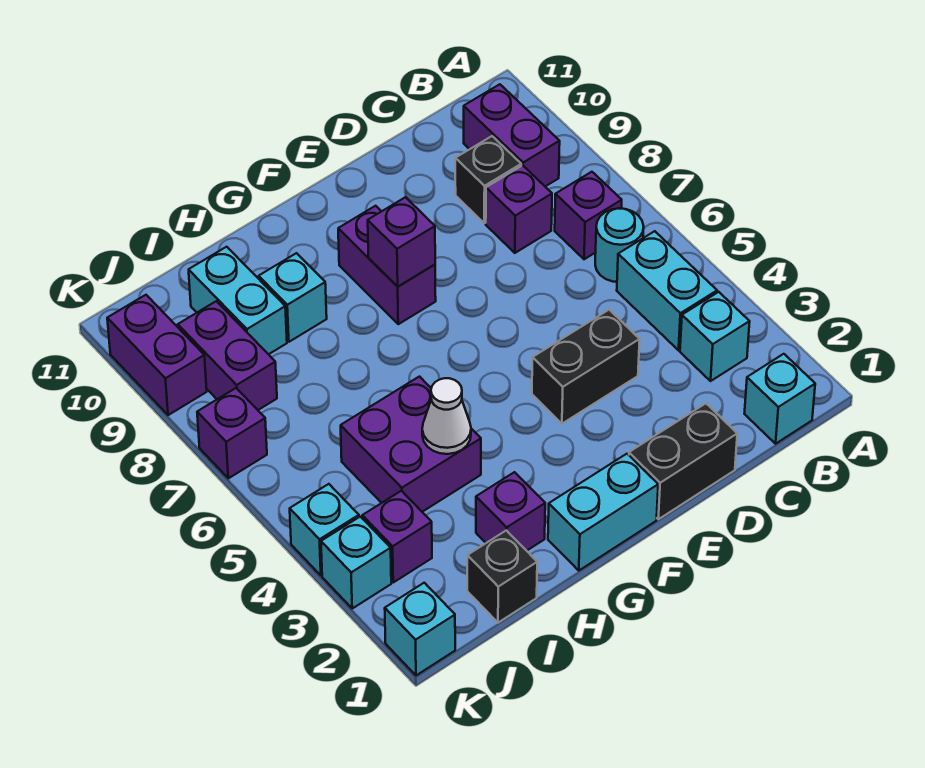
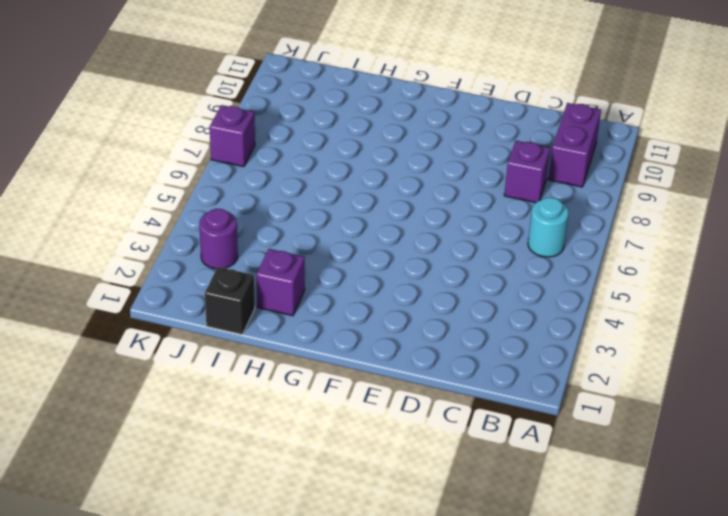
purple 1x1 round brick [199,209,238,269] -> purple 1x1 brick [362,491,432,582]
none -> cyan 1x1 brick [744,354,815,444]
none -> cyan 1x1 brick [680,292,750,381]
none -> cyan 1x2 brick [617,231,717,350]

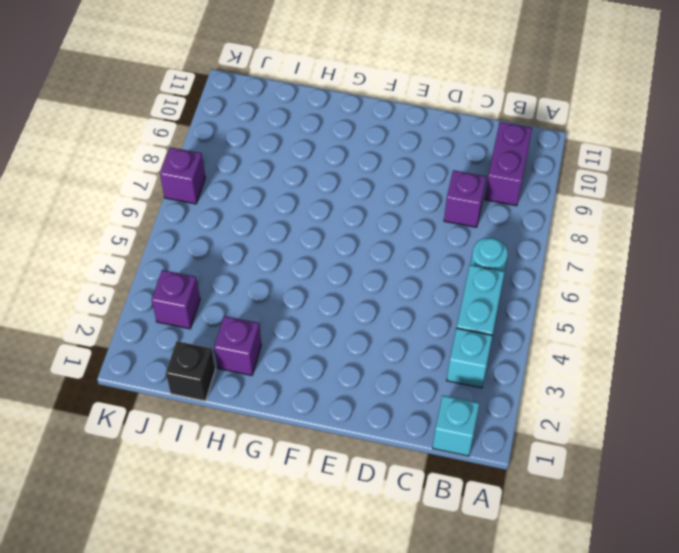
none -> purple 1x1 brick [555,172,622,259]
none -> black 1x1 brick [455,136,521,223]
none -> black 1x2 brick [629,404,737,519]

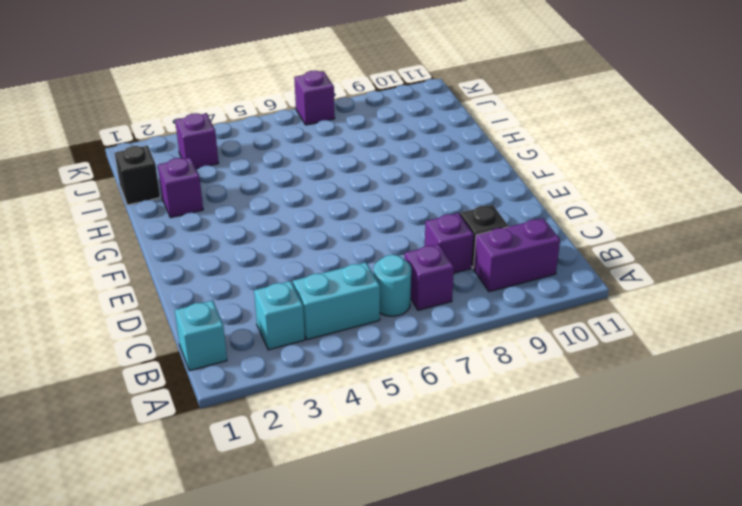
none -> black 1x2 brick [629,404,737,519]
none -> black 1x2 brick [532,310,640,424]
none -> cyan 1x2 brick [548,454,658,570]

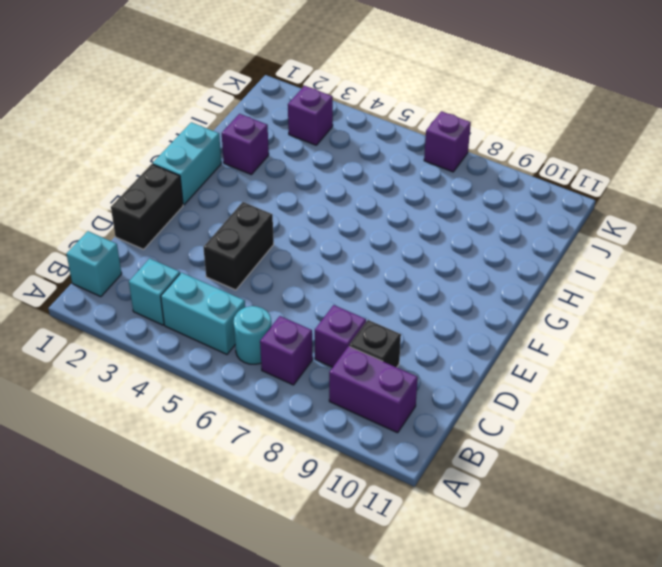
none -> purple 1x2 brick [338,206,436,324]
none -> purple 2x2 brick [341,377,481,512]
none -> cyan 1x1 brick [259,253,327,342]

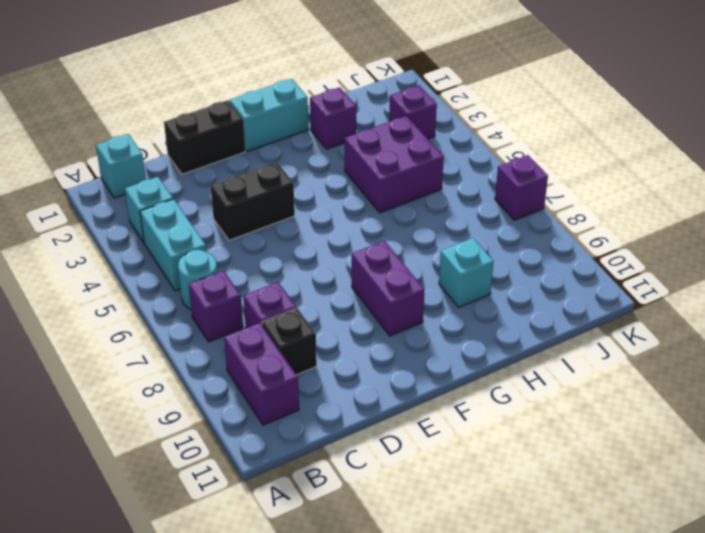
none -> black 1x1 brick [467,530,537,623]
none -> cyan 1x2 brick [189,247,287,354]
none -> purple 1x2 brick [178,301,277,410]

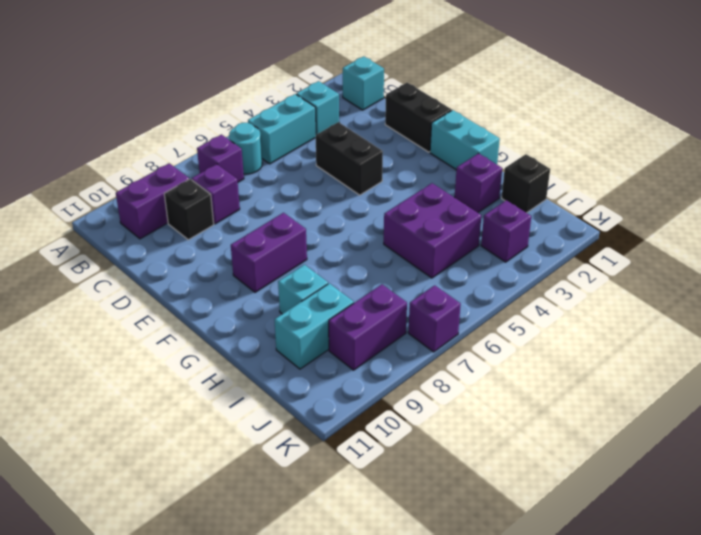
none -> cyan 1x1 brick [385,583,455,675]
none -> cyan 1x1 brick [321,517,391,608]
none -> cyan 1x1 brick [290,484,359,575]

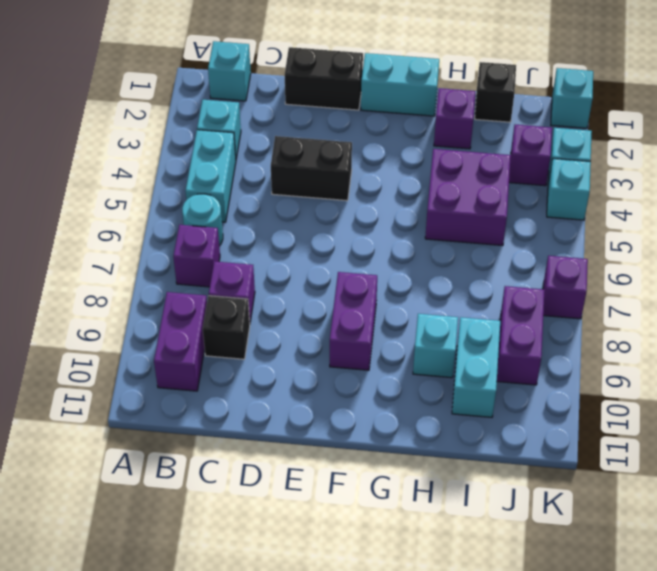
none -> purple 1x2 brick [107,295,207,415]
none -> purple 1x1 brick [368,197,435,287]
none -> white 1x1 cone [422,378,471,454]

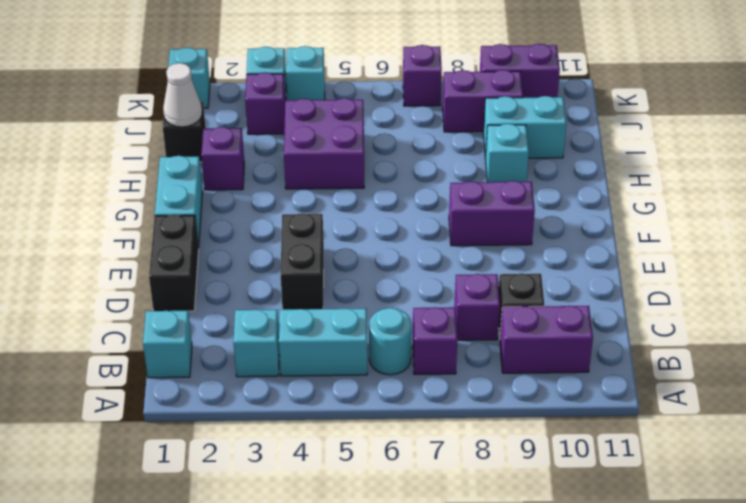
white 1x1 cone [163,63,202,127] -> white 1x1 cone moved to [422,378,471,454]
none -> purple 1x1 brick [368,197,435,287]

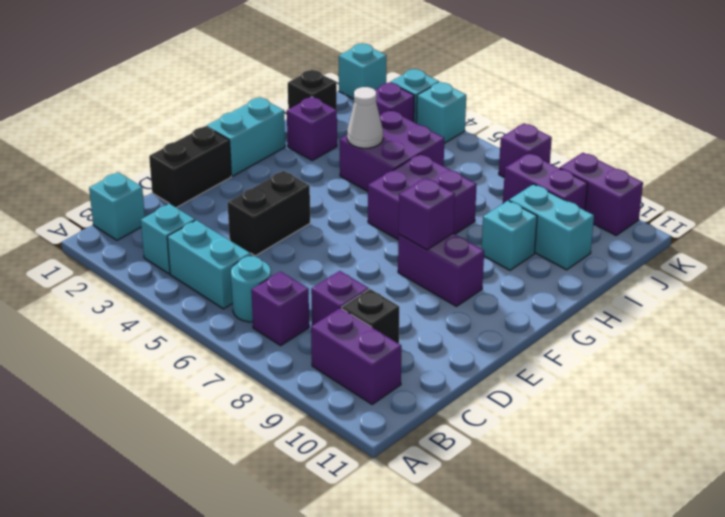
purple 2x2 brick [368,154,477,239] -> none

